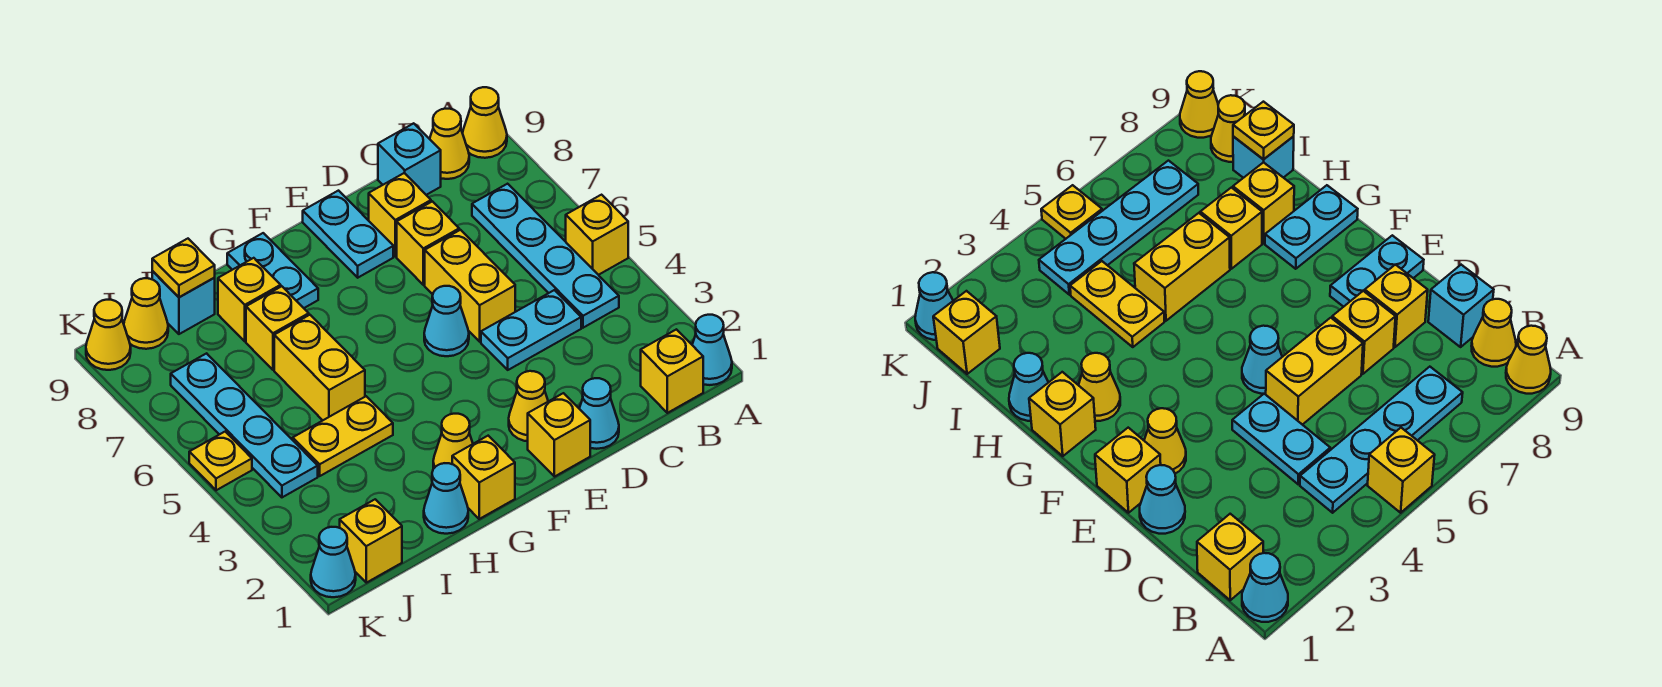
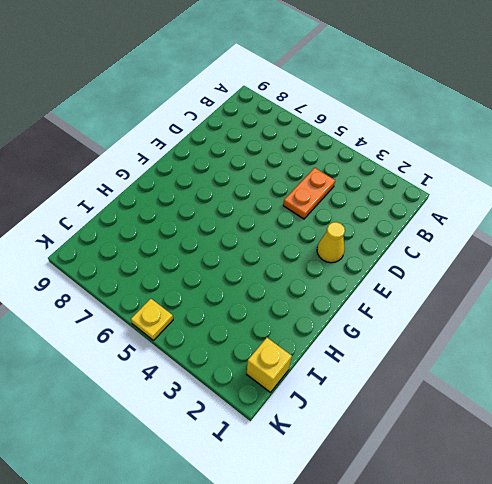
orange 1x2 plate [283,168,335,219] -> cyan 1x2 plate [481,290,581,370]
none -> cyan 1x1 cone [692,315,732,385]
none -> yellow 1x1 brick [566,195,628,275]
none -> yellow 1x1 cone [463,87,507,158]
none -> yellow 1x1 brick [641,329,703,413]

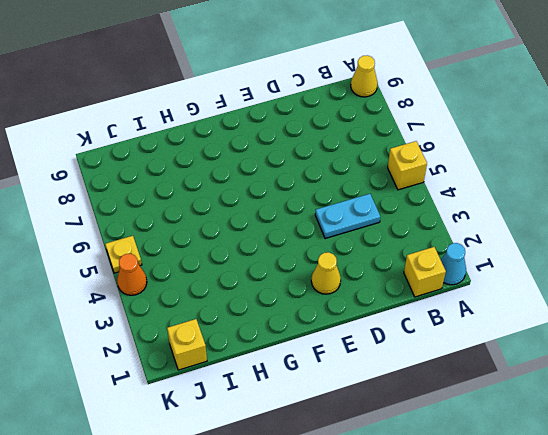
orange 1x1 cone [117,254,147,295] -> none
none -> cyan 1x4 plate [472,184,619,328]
none -> yellow 1x1 cone [430,109,469,179]
none -> cyan 1x1 brick [378,123,441,195]
none -> cyan 1x1 cone [579,378,619,449]

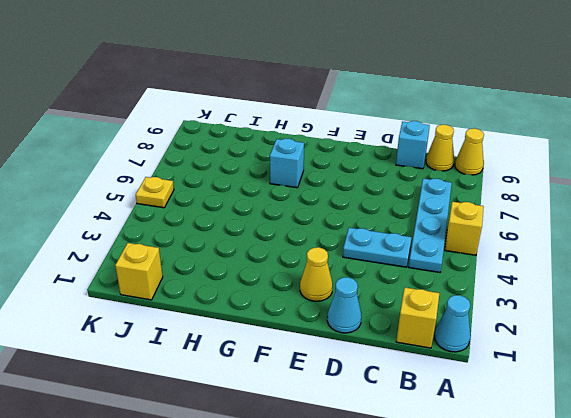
cyan 1x1 brick [270,139,304,188] -> cyan 1x1 brick moved to [152,271,215,334]
none -> yellow 1x2 brick [425,230,515,342]
none -> yellow 1x1 brick [397,201,459,285]
none -> yellow 1x1 brick [369,173,431,256]
none -> yellow 1x1 brick [528,393,590,477]

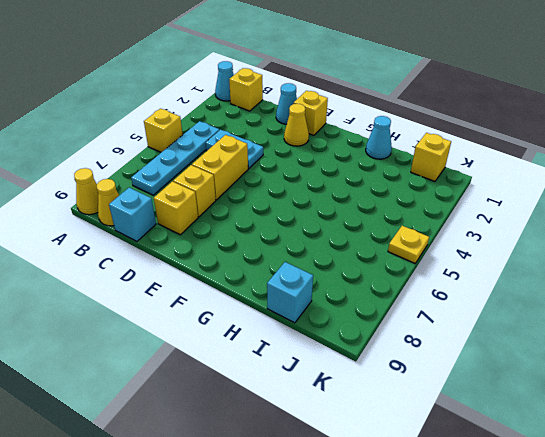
none -> cyan 1x1 cone [424,286,469,356]
none -> cyan 1x2 plate [303,191,393,278]
none -> yellow 1x1 brick [452,436,515,519]
none -> yellow 1x1 cone [433,414,473,469]

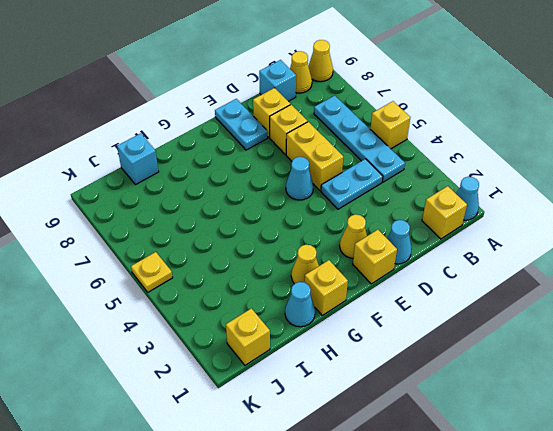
none -> cyan 1x2 plate [227,233,318,308]
none -> yellow 1x2 plate [293,396,393,476]
none -> yellow 1x2 brick [274,315,365,420]
none -> yellow 1x1 brick [246,286,309,370]

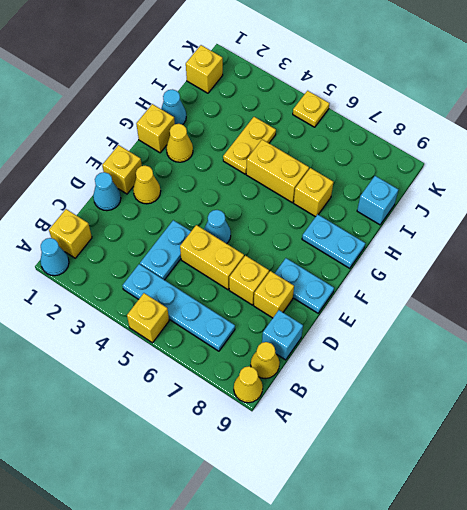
none -> yellow 1x1 brick [218,258,281,341]
none -> cyan 1x4 plate [171,353,318,497]
none -> yellow 1x1 cone [124,278,168,349]
none -> cyan 1x1 cone [311,527,356,597]

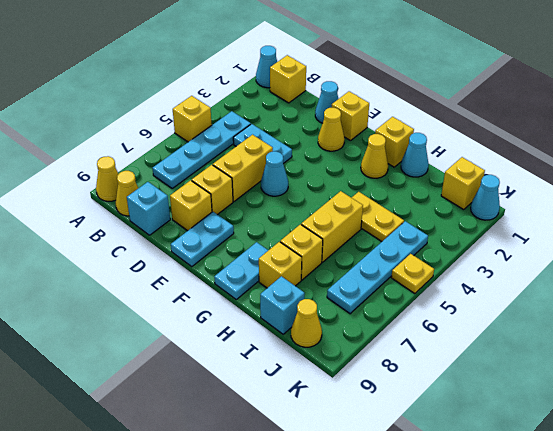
none -> yellow 1x1 cone [86,300,131,370]
none -> yellow 1x1 plate [152,239,215,297]

